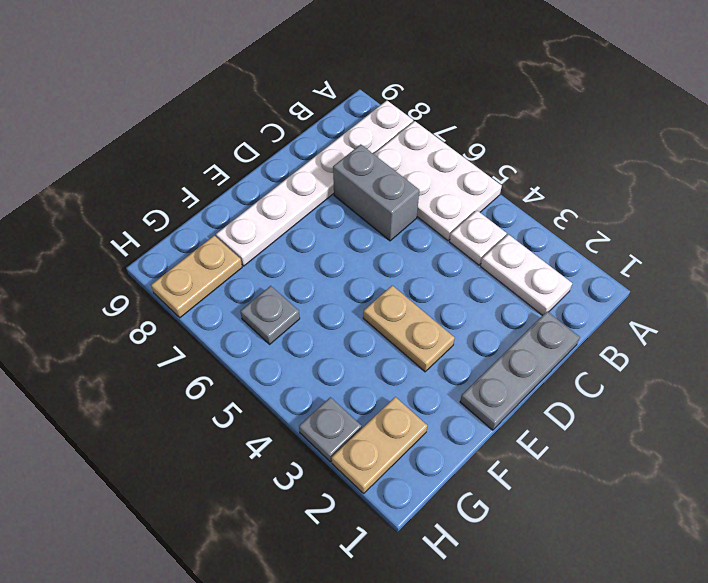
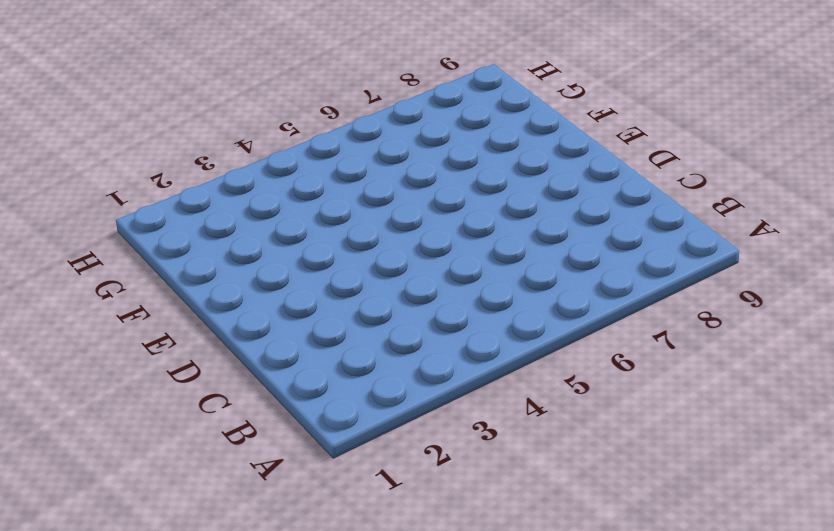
none -> white 2x3 plate [374,121,502,241]
none -> white 1x6 plate [216,101,413,266]

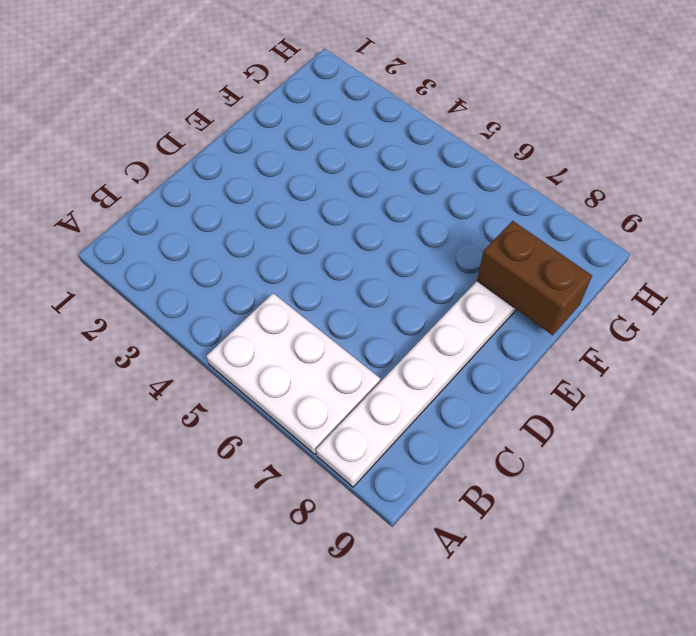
brown 1x2 brick [477,221,592,335] -> none
none -> white 1x2 plate [481,234,572,316]
none -> white 1x1 plate [450,211,507,265]

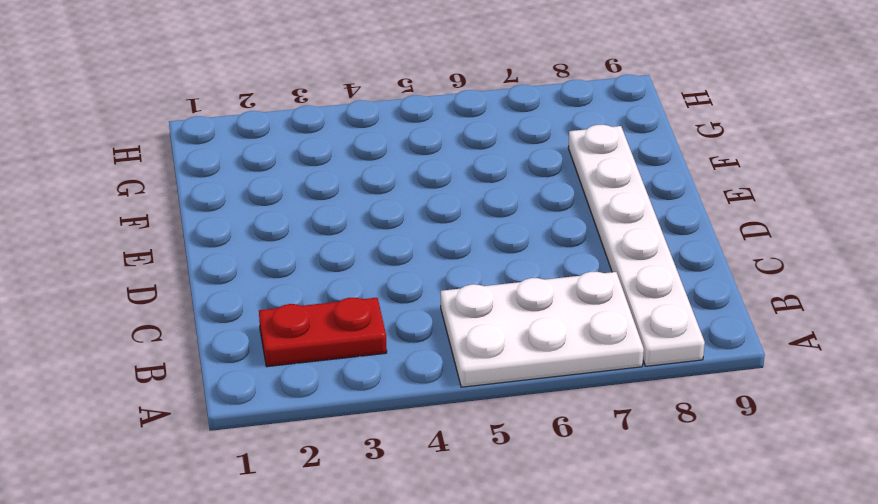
red 1x2 plate [259,298,387,367] -> white 1x2 plate [481,234,572,316]
none -> white 1x1 plate [450,211,507,265]
none -> grey 1x3 plate [460,311,580,430]

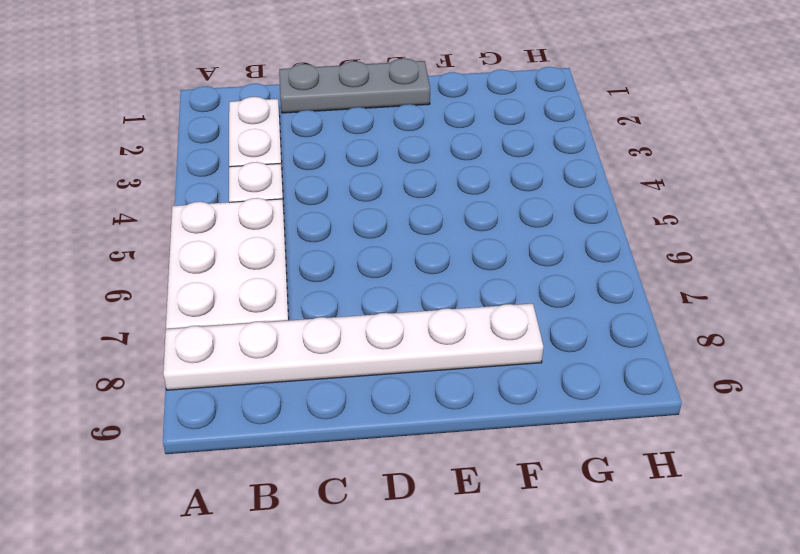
none -> grey 1x2 brick [333,144,419,241]
none -> tan 1x2 plate [363,285,455,372]

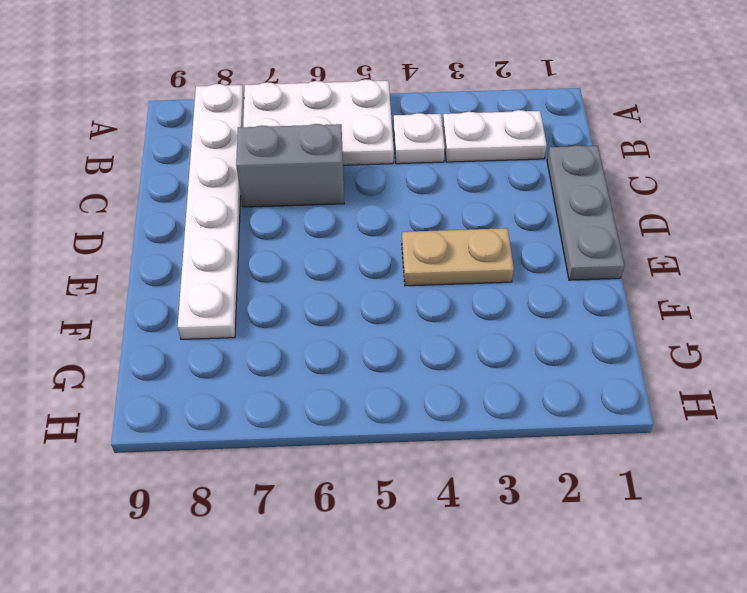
none -> tan 1x2 plate [332,397,427,493]
none -> grey 1x1 plate [240,286,300,344]

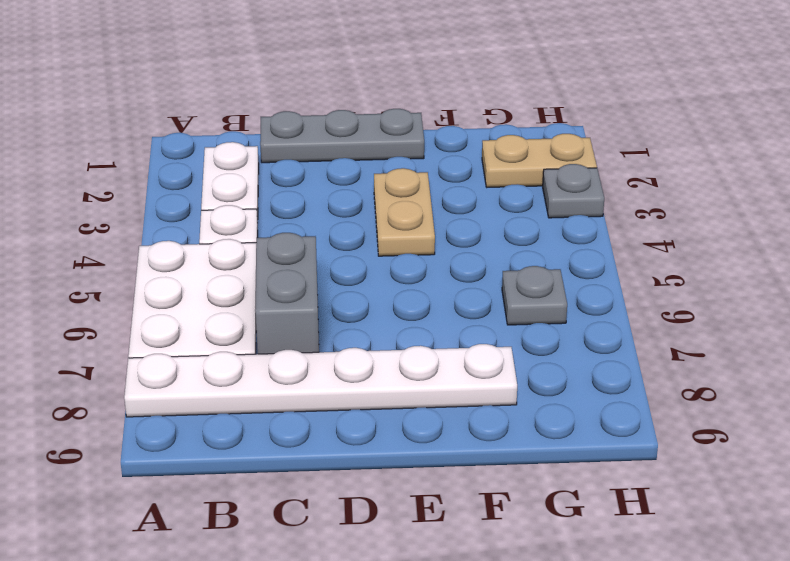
none -> tan 1x2 plate [151,236,242,318]

